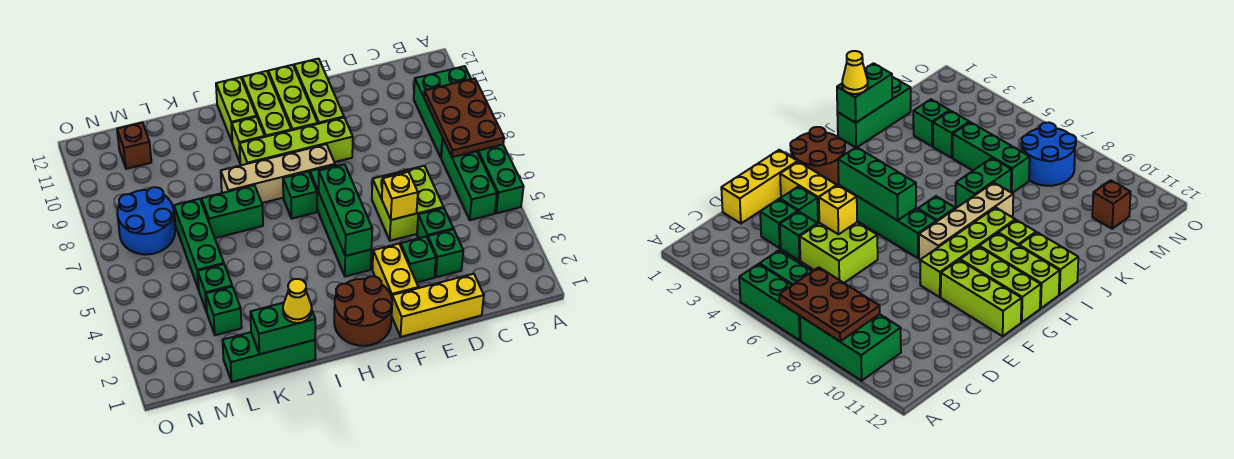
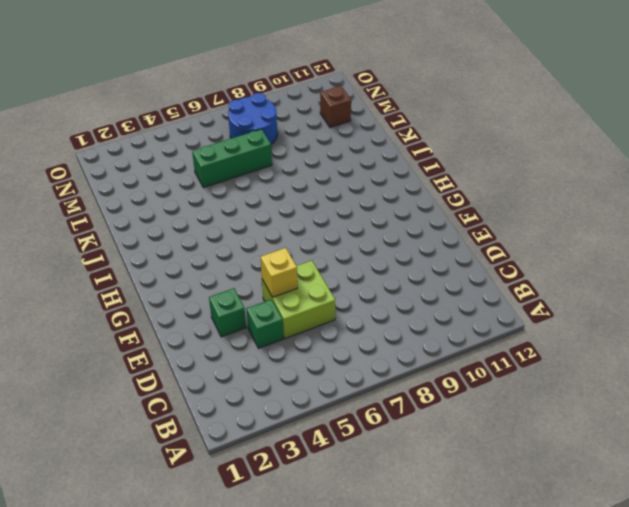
none -> green 1x3 brick [477,145,524,213]
none -> green 2x3 brick [414,66,471,157]
none -> green 1x3 brick [441,139,497,220]
none -> yellow 1x3 brick [392,274,484,337]

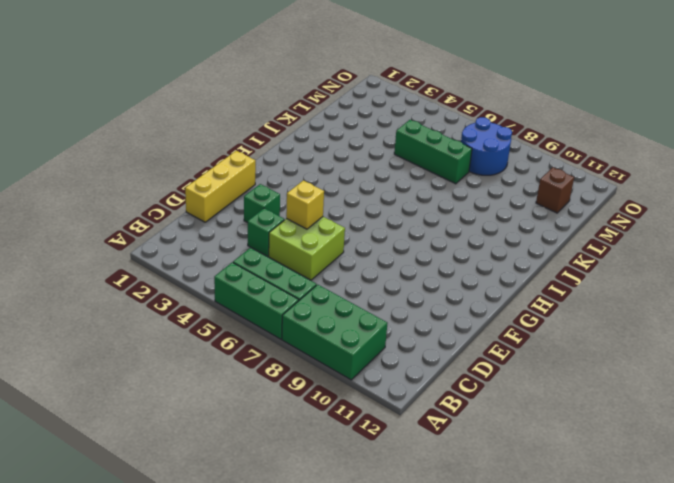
none -> green 1x1 brick [428,229,463,277]
none -> yellow 1x2 brick [372,244,418,297]
none -> lime 1x4 brick [240,118,353,165]
none -> lime 1x3 brick [294,59,344,124]

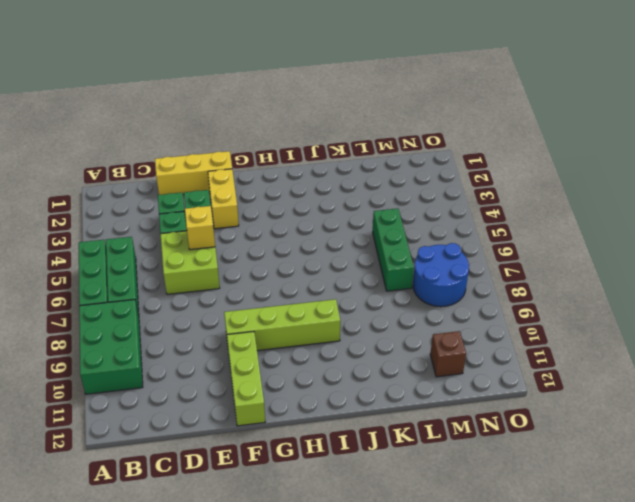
none -> brown 2x2 round brick [334,276,392,346]
none -> green 1x4 brick [310,165,371,277]
none -> tan 1x4 brick [221,144,335,203]
none -> lime 1x3 brick [268,65,318,130]

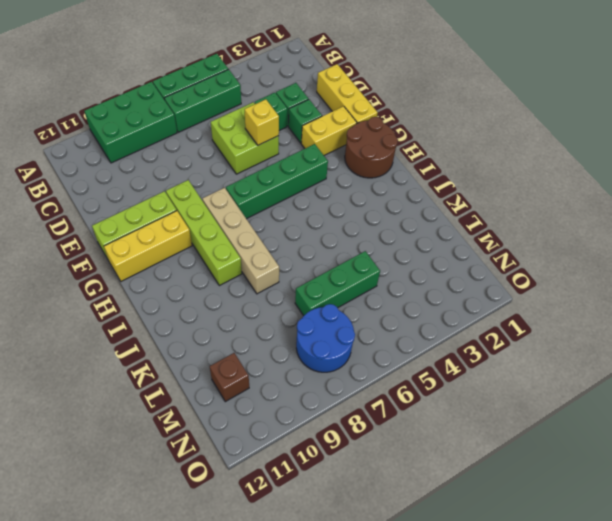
yellow 1x3 brick [104,211,192,281] -> lime 1x3 brick [268,65,318,130]
none -> green 1x1 brick [283,172,317,219]
none -> lime 1x3 brick [242,71,291,137]
none -> lime 1x1 brick [232,117,265,162]
none -> lime 1x2 brick [216,77,257,141]

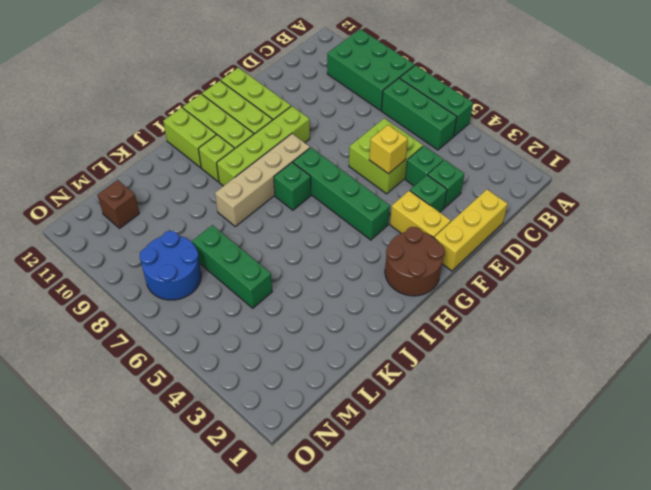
none -> green 1x3 brick [222,332,315,382]
none -> green 1x2 brick [201,185,263,238]
none -> green 1x1 brick [206,287,242,335]
none -> green 1x1 brick [198,264,232,312]

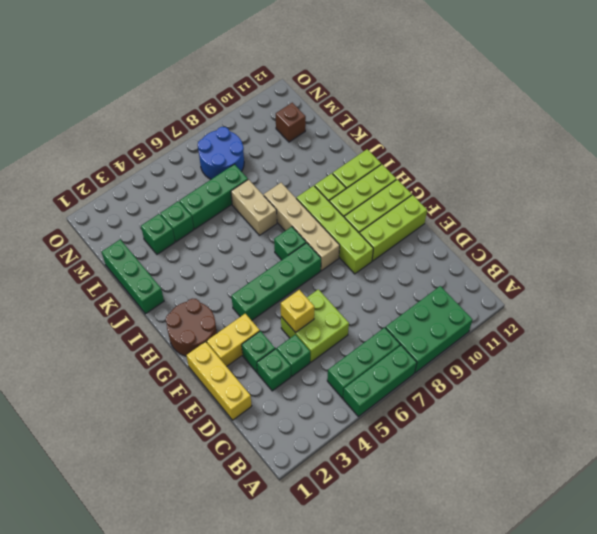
tan 1x2 brick [231,180,277,235] -> green 1x2 brick [201,185,263,238]
none -> brown 2x3 plate [424,78,504,157]
none -> green 1x3 brick [319,164,372,256]
none -> green 1x2 brick [250,303,315,354]
none -> yellow 1x1 cone [283,279,312,323]

